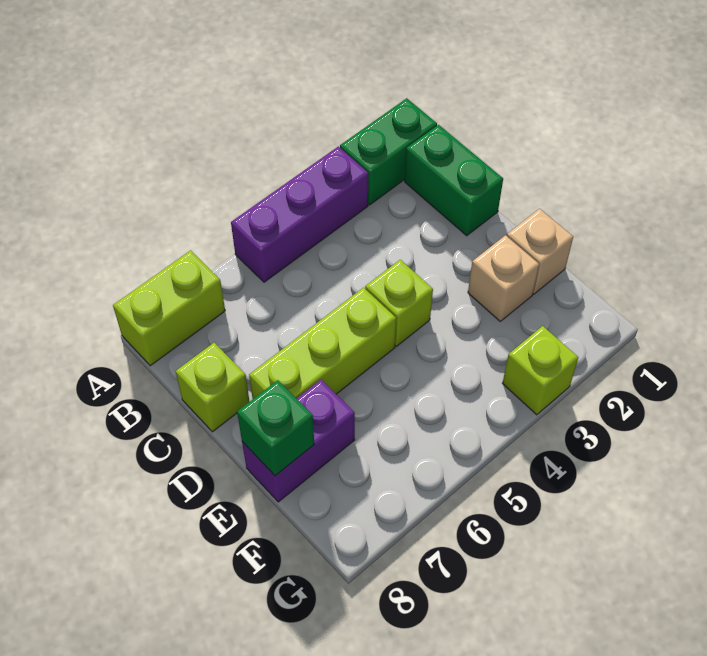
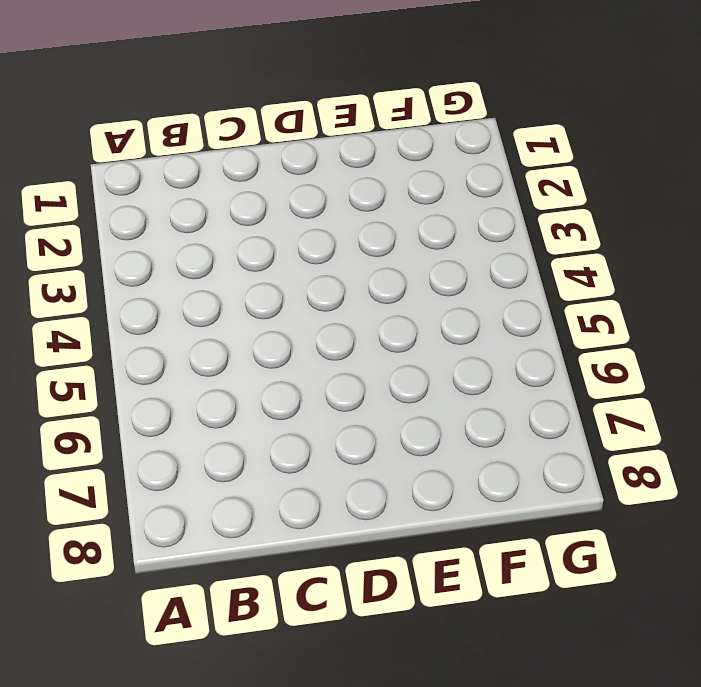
none -> green 1x2 brick [340,98,437,205]
none -> purple 1x3 brick [231,146,368,282]
none -> lime 1x2 brick [113,251,225,366]

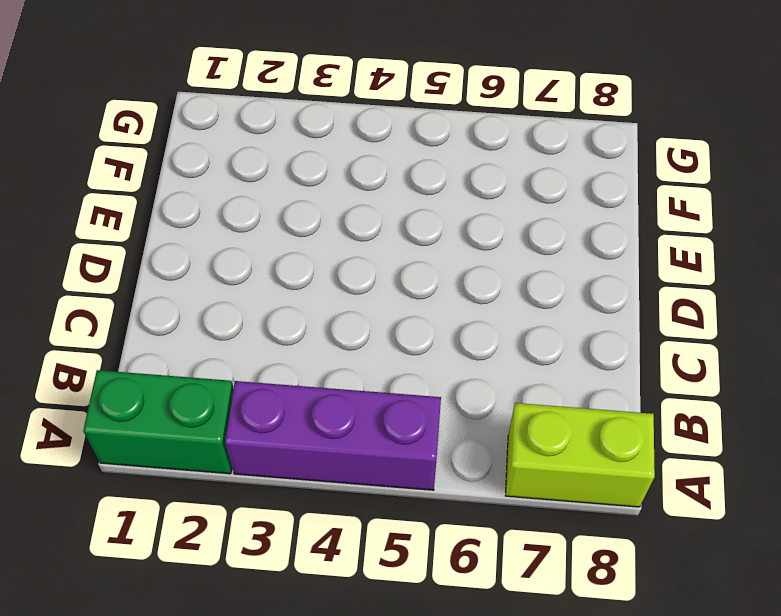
none -> green 1x2 brick [405,125,503,236]
none -> lime 1x1 brick [176,343,250,432]
none -> lime 1x1 brick [365,260,433,346]

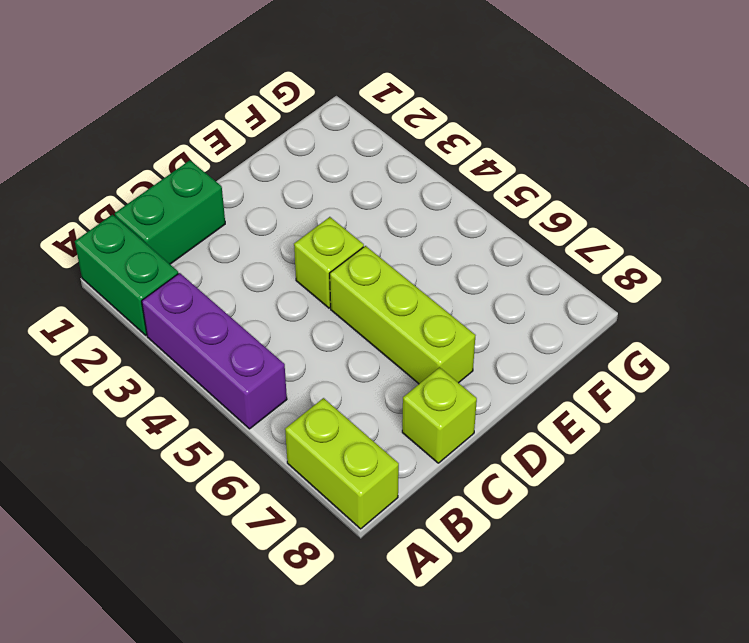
none -> tan 1x1 brick [507,209,573,294]
none -> tan 1x1 brick [468,235,539,321]
none -> purple 1x2 brick [242,380,355,502]

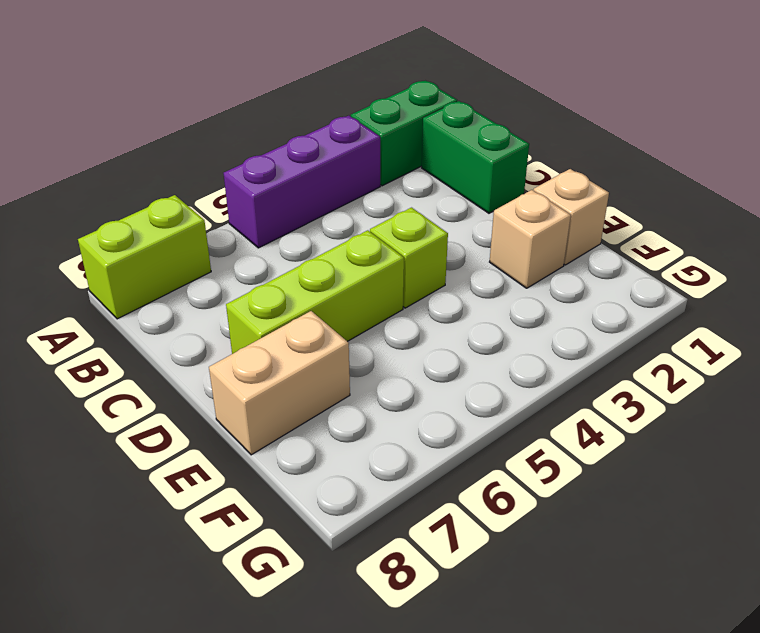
tan 1x2 brick [209,311,350,455] -> purple 1x2 brick [242,380,355,502]
none -> lime 1x1 brick [176,343,250,432]
none -> lime 1x1 brick [502,326,578,415]
none -> green 1x1 brick [237,380,314,476]

